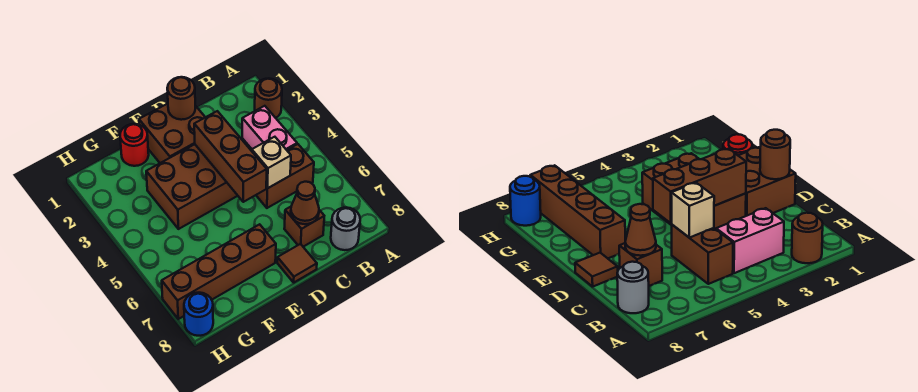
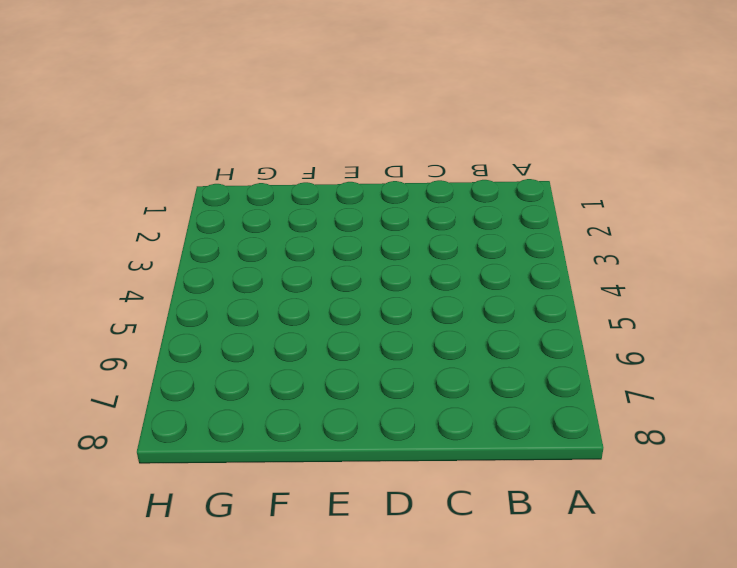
none -> brown 1x1 round brick [255,79,282,118]
none -> pink 1x2 brick [242,106,297,150]
none -> brown 1x2 brick [256,144,314,208]

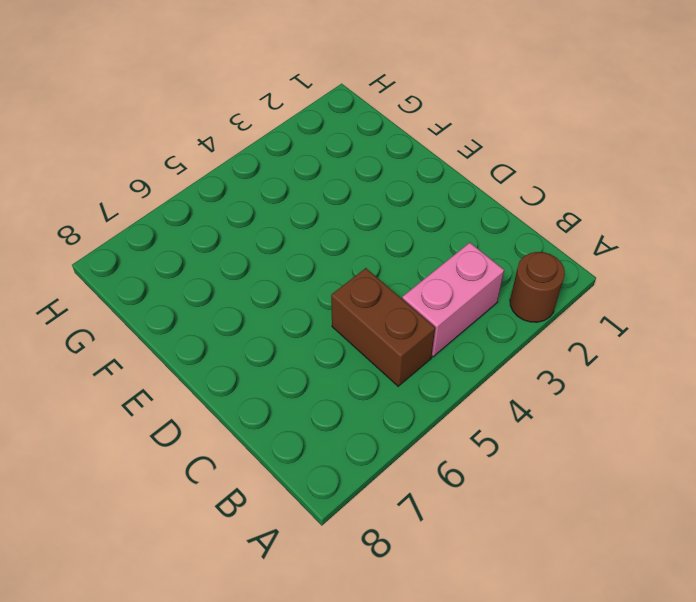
none -> grey 1x1 round brick [331,207,360,250]
none -> brown 1x1 brick [284,207,324,247]
none -> brown 2x2 brick [139,104,205,163]

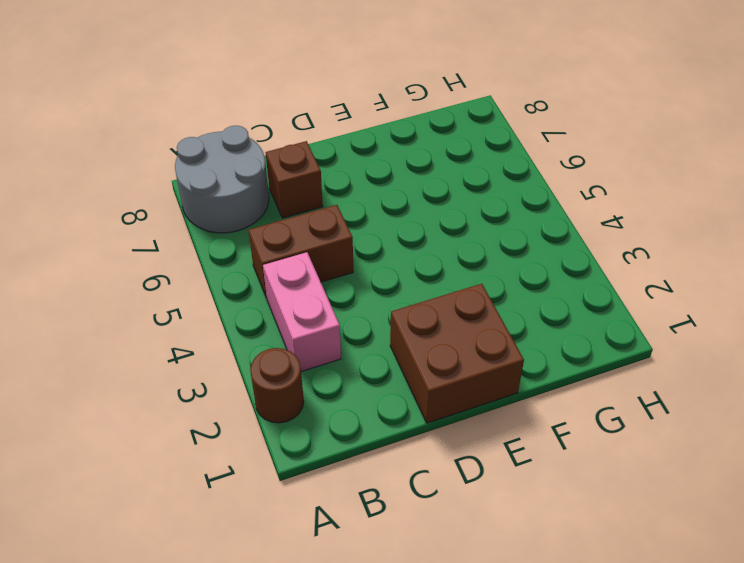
grey 2x2 round brick [175,126,269,233] -> grey 1x1 round brick [331,207,360,250]
none -> brown 2x3 brick [146,144,238,229]
none -> brown 1x1 tile [277,244,317,282]
none -> brown 1x4 brick [162,224,276,319]

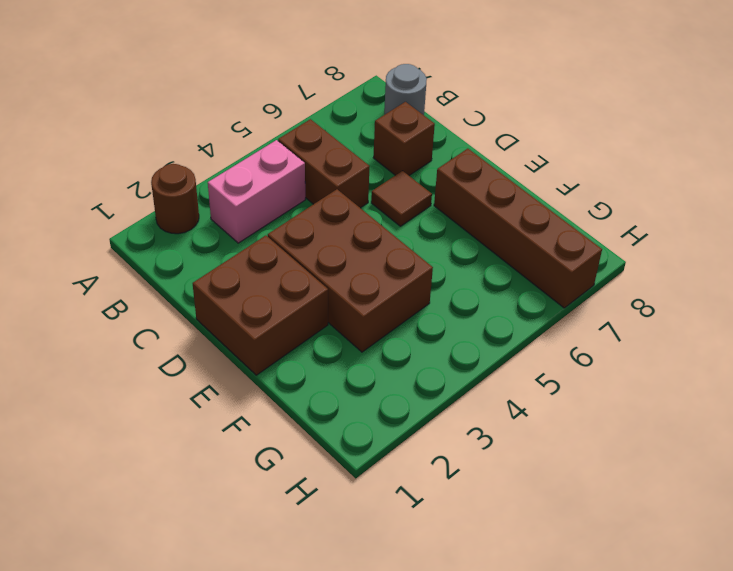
brown 1x1 tile [371,171,432,226] -> brown 1x1 tile moved to [277,244,317,282]
none -> red 1x1 round brick [120,124,149,166]
none -> blue 1x1 round brick [184,293,213,336]
none -> tan 1x1 brick [252,137,291,188]

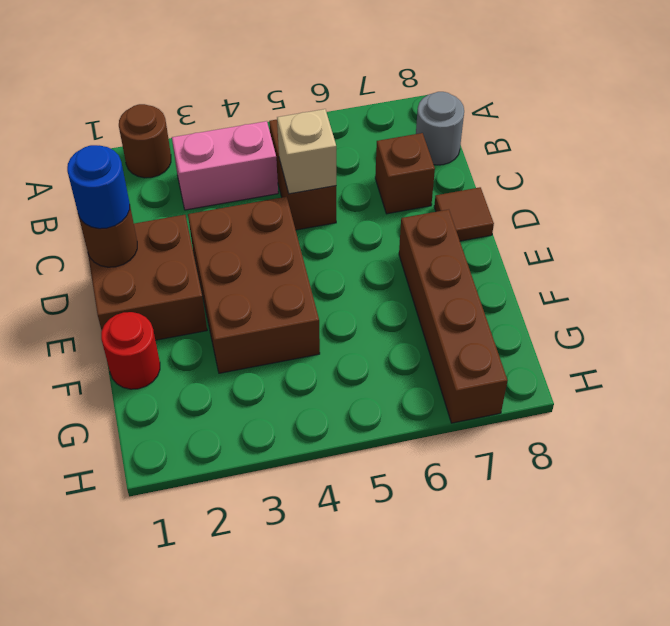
blue 1x1 round brick [67,145,130,229] -> blue 1x1 round brick moved to [184,293,213,336]
none -> brown 1x1 cone [291,182,319,224]
none -> brown 1x3 brick [194,111,267,202]

